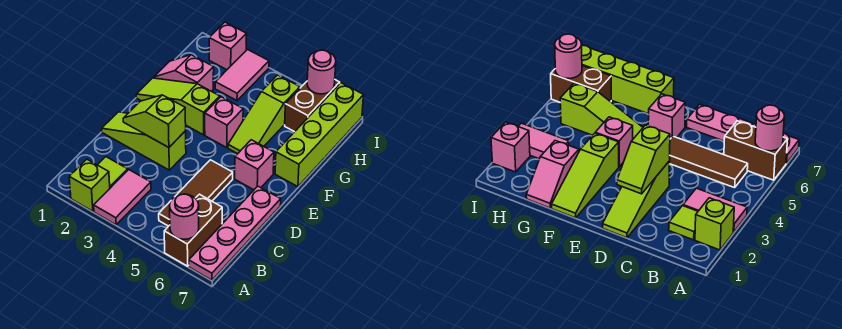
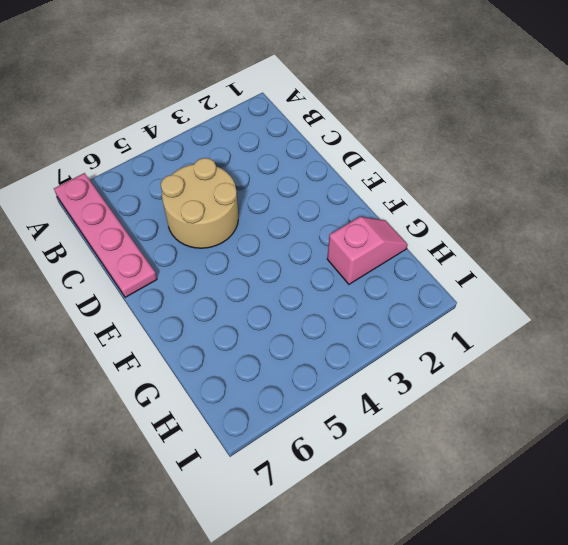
tan 2x2 round brick [161,158,238,248] -> brown 1x3 tile [159,160,233,226]
none -> lime 1x1 brick [69,159,110,211]
none -> pink 1x2 tile [94,170,151,225]
none -> brown 1x2 brick [164,194,222,266]

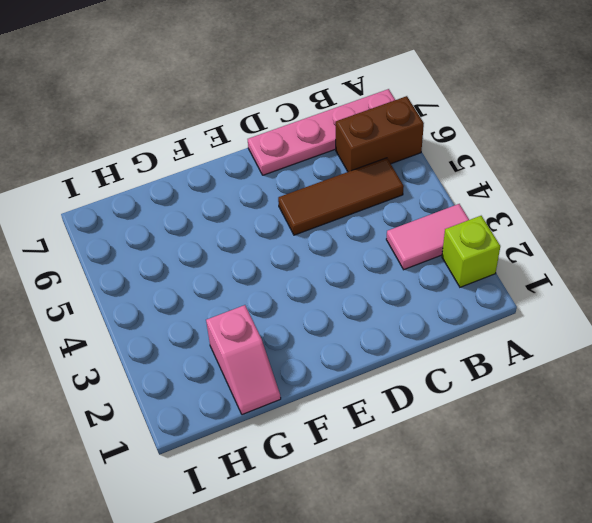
none -> lime 1x1 tile [98,157,128,188]
none -> lime 1x3 slope [102,112,186,170]
none -> pink 1x1 brick [235,140,274,190]

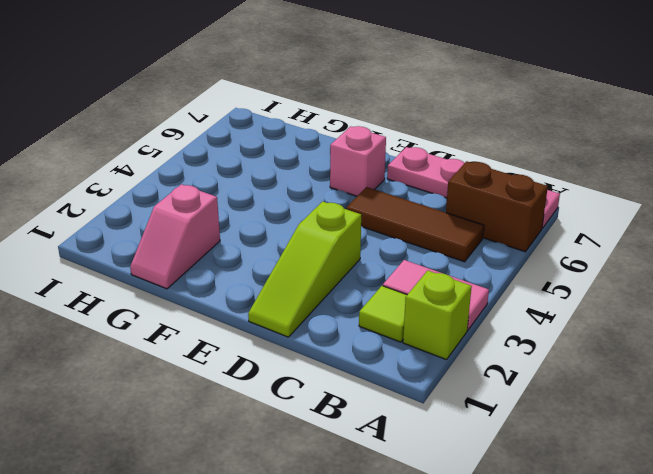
none -> lime 1x3 slope [136,78,220,135]
none -> pink 1x1 brick [205,97,243,148]
none -> lime 1x3 slope [228,75,300,154]

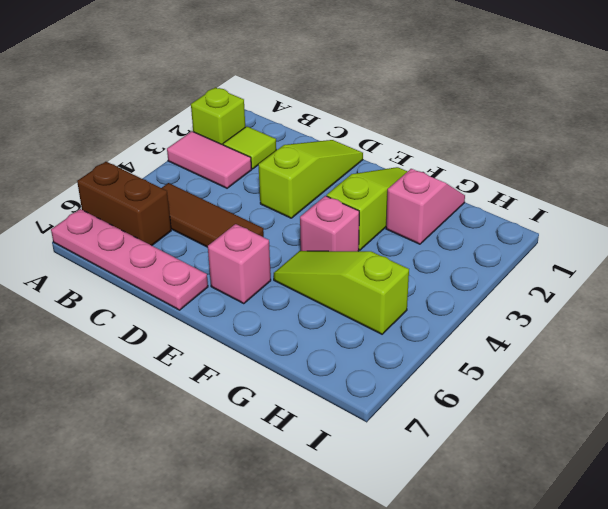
none -> lime 1x4 brick [275,83,364,187]
none -> pink 1x2 tile [215,50,269,100]
none -> brown 1x2 brick [285,80,340,132]

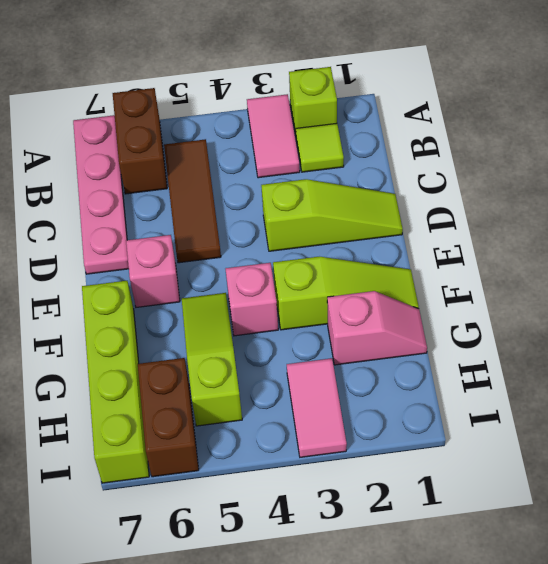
none -> pink 1x1 brick [209,22,247,70]
none -> pink 1x1 round brick [170,194,199,239]
none -> lime 1x2 slope [123,95,186,147]

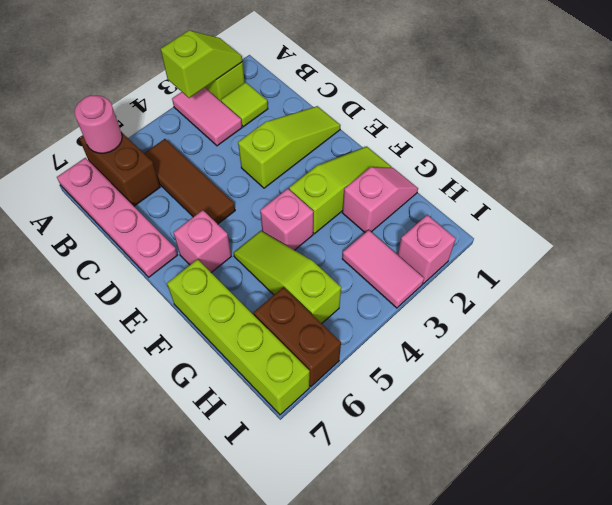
lime 1x2 slope [161,30,242,98] -> lime 1x2 slope moved to [123,95,186,147]
none -> pink 1x1 round brick [307,50,336,94]

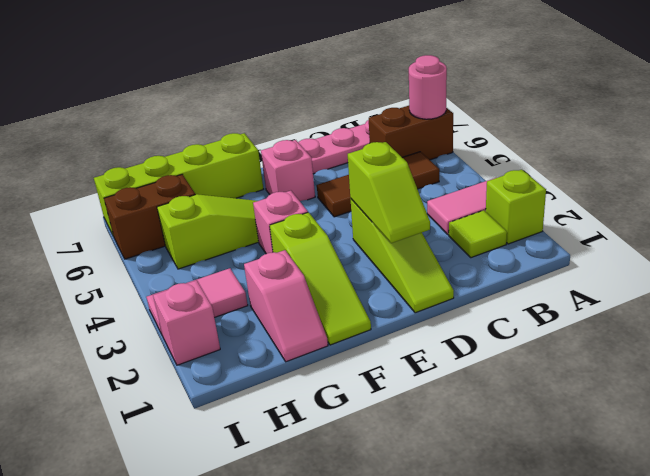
none -> pink 1x1 round brick [307,50,336,94]

